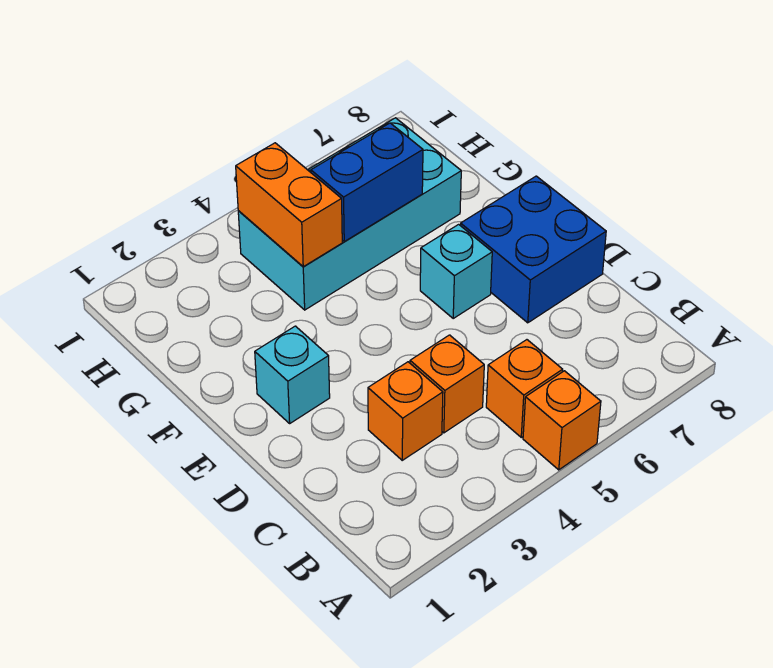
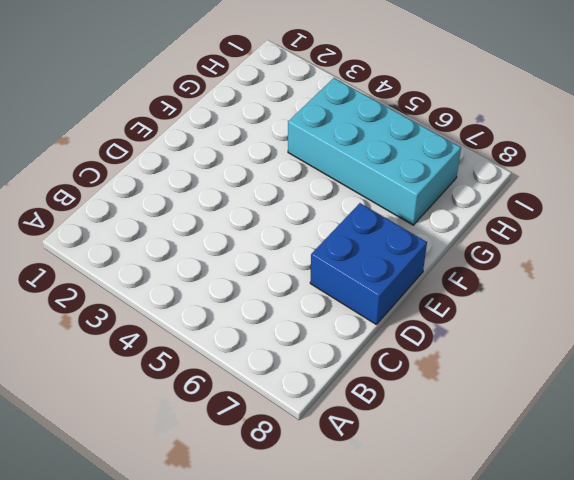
none -> orange 1x1 brick [523,371,601,470]
none -> orange 1x1 brick [486,340,563,437]

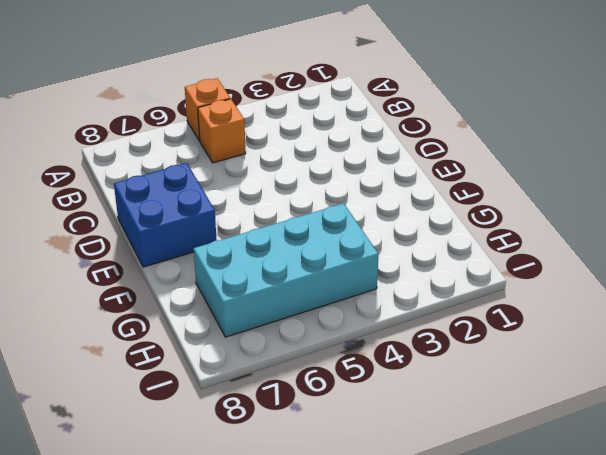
none -> orange 1x1 brick [368,362,443,460]
none -> orange 1x1 brick [410,335,484,433]

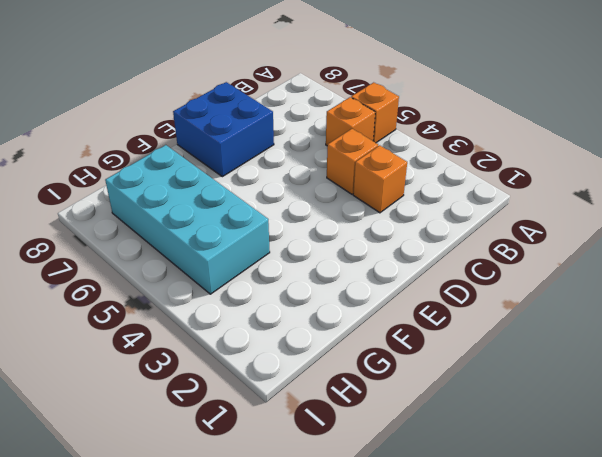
none -> cyan 1x1 brick [255,326,330,423]
none -> cyan 1x1 brick [420,224,492,318]

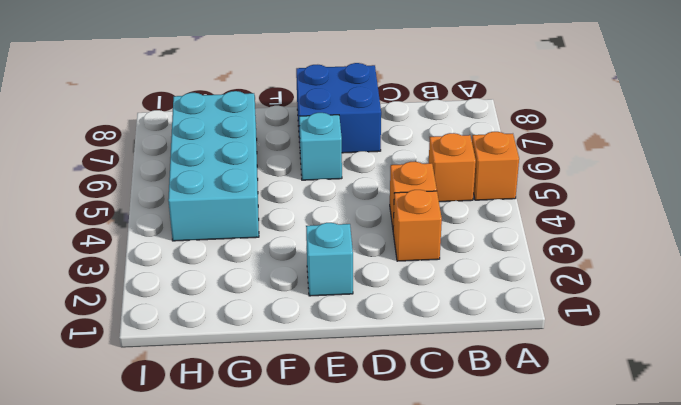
none -> orange 1x2 brick [236,143,342,267]
none -> blue 1x2 brick [311,123,423,241]

